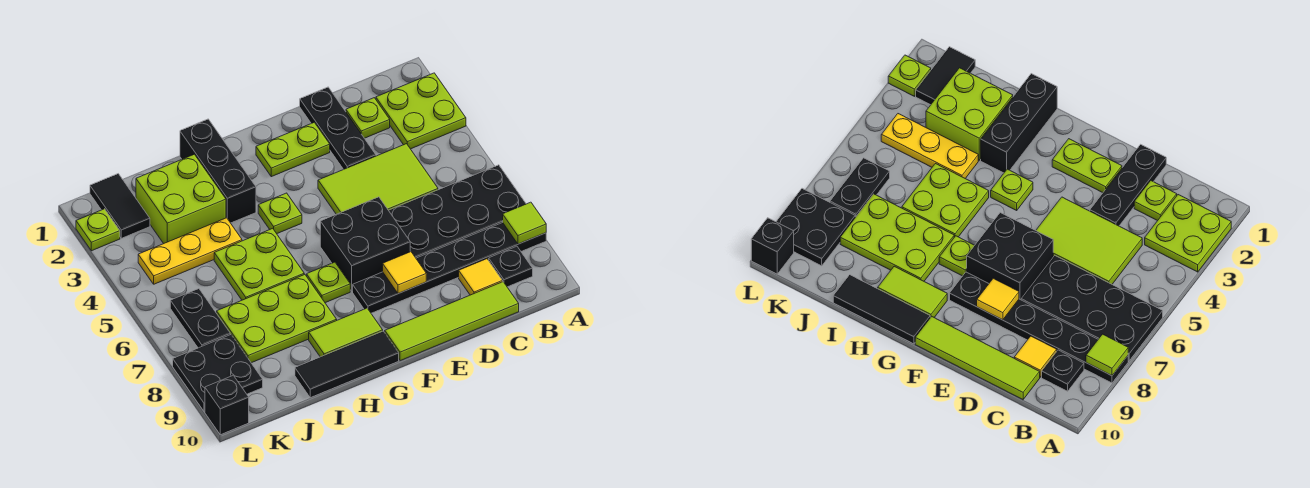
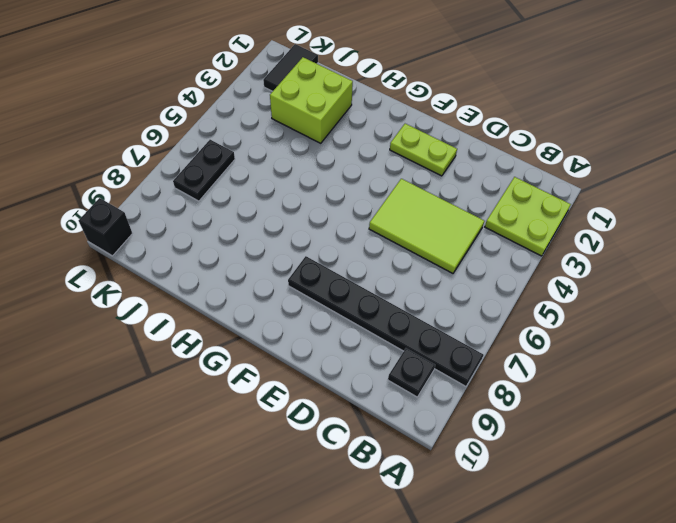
none -> black 2x4 plate [389,165,526,258]
none -> lime 1x1 plate [346,98,390,138]
none -> yellow 1x1 tile [459,259,503,295]

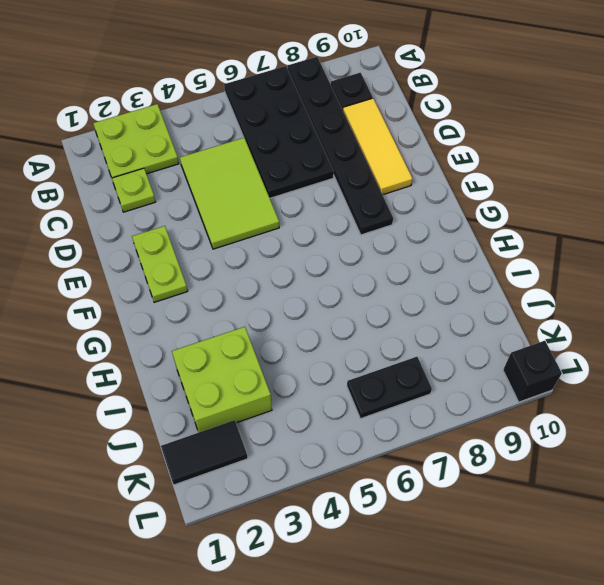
yellow 1x3 tile [343,98,412,195] -> yellow 1x1 tile [459,259,503,295]
none -> lime 1x4 tile [385,282,519,361]
none -> black 1x3 plate [300,87,376,169]
none -> black 2x2 brick [320,197,410,291]

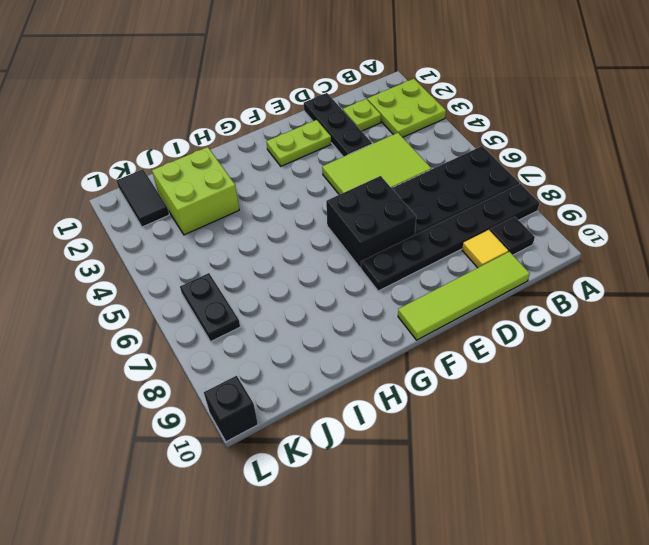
none -> lime 1x1 plate [258,193,302,234]
none -> lime 1x1 plate [307,262,350,303]
none -> lime 1x2 tile [309,308,383,357]

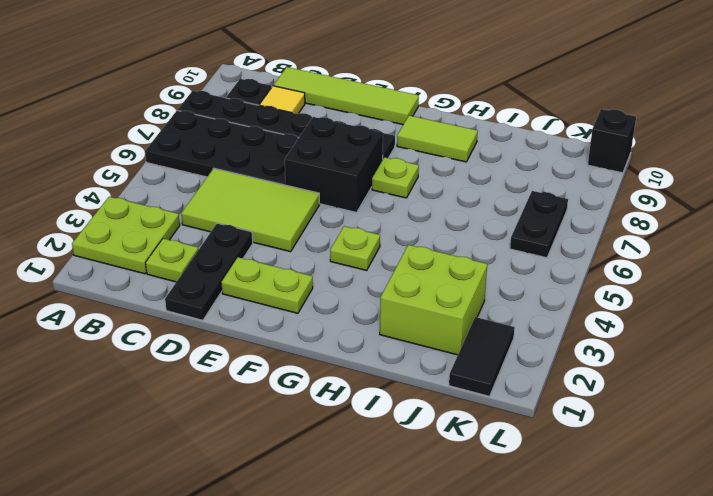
none -> black 1x3 tile [295,331,399,398]
none -> black 1x3 brick [180,119,256,223]
none -> lime 2x2 plate [214,228,304,300]

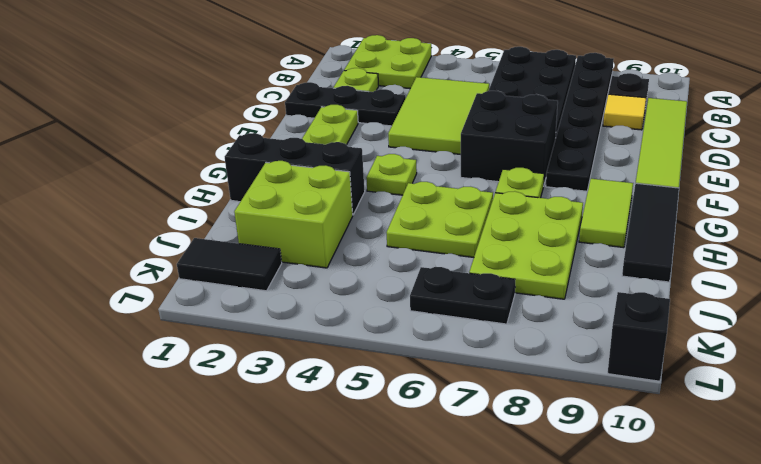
none -> yellow 1x3 plate [138,218,242,284]
none -> black 2x2 plate [173,335,263,412]
none -> lime 1x1 plate [76,209,120,251]

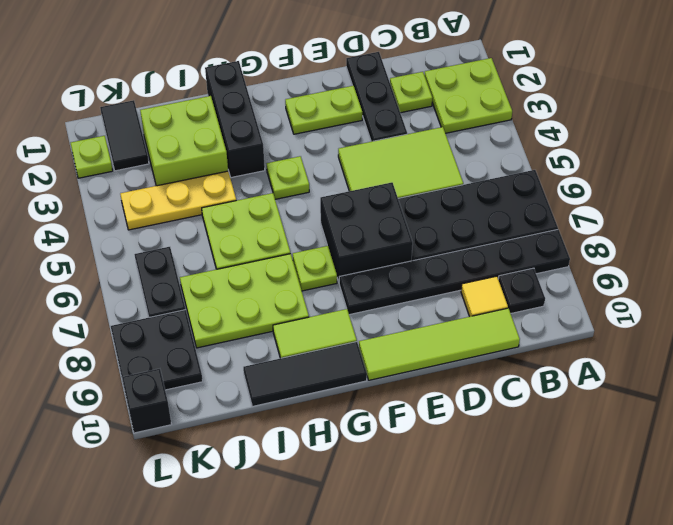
none -> lime 1x1 tile [503,202,546,244]
none -> yellow 1x1 tile [383,252,426,294]

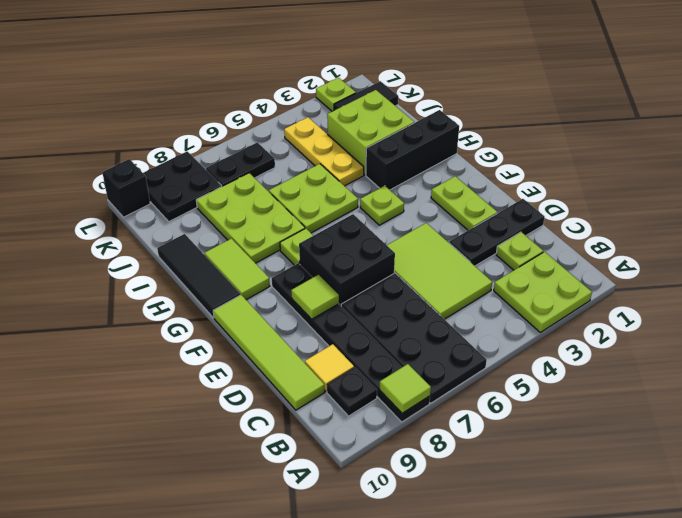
lime 1x1 tile [291,275,339,319] -> yellow 1x1 tile [383,252,426,294]

